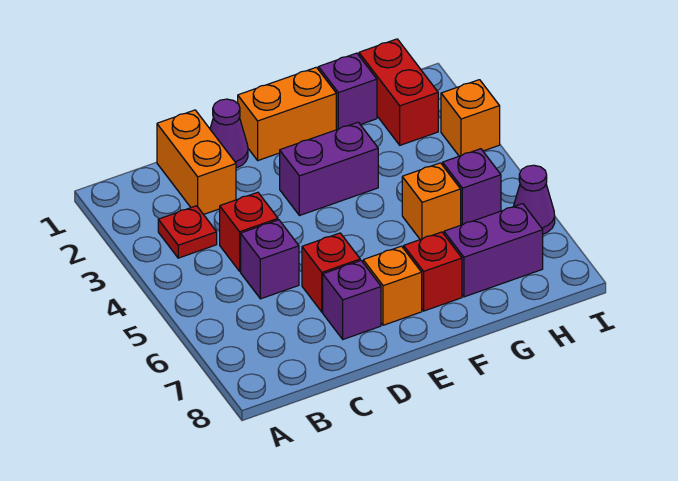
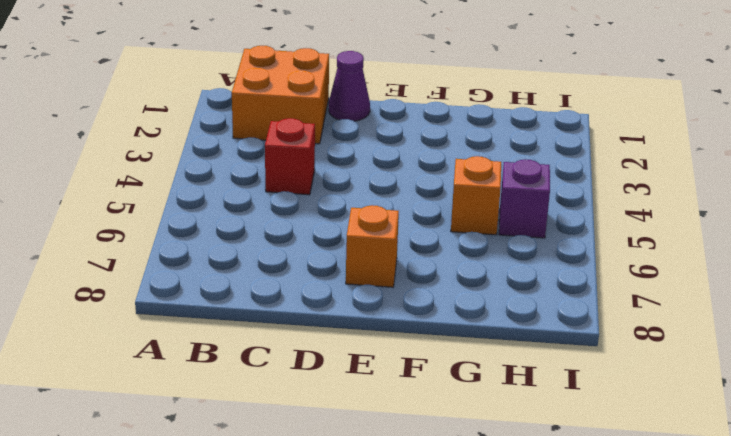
orange 2x2 brick [232,46,329,144] -> orange 1x2 brick [157,110,236,214]
none -> red 1x1 plate [158,206,217,258]
none -> purple 1x1 brick [241,220,299,299]
none -> red 1x1 brick [302,233,360,312]

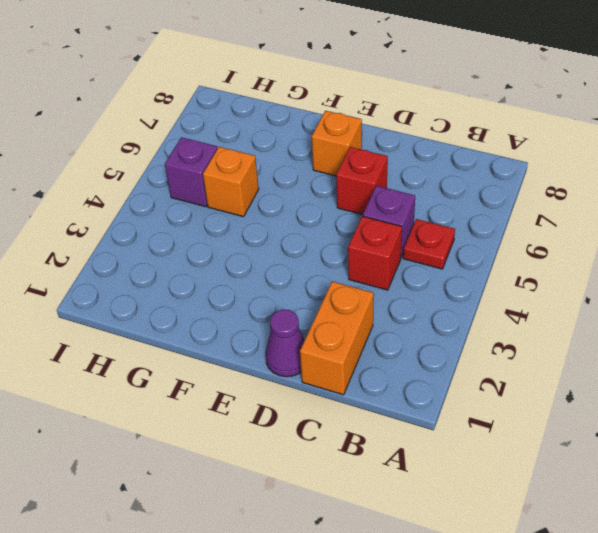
red 1x1 plate [403,219,455,269] -> red 1x1 plate moved to [158,206,217,258]
none -> purple 1x1 brick [323,260,381,339]
none -> orange 1x2 brick [238,67,336,160]
none -> purple 1x2 brick [280,122,378,216]

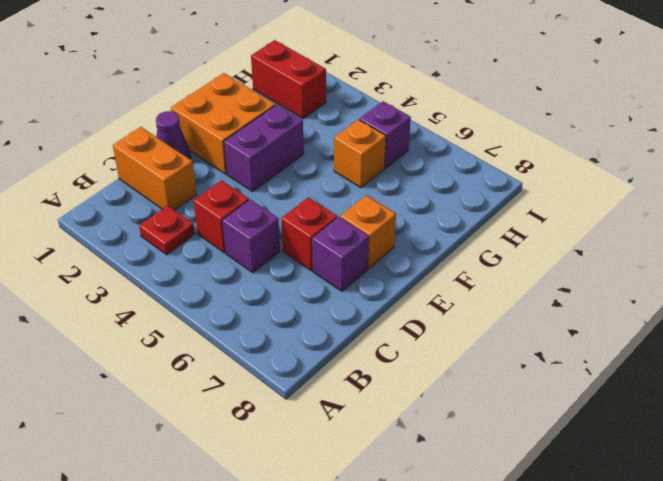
orange 2x2 brick [171,73,275,174] -> orange 1x2 brick [238,67,336,160]
none -> red 1x1 brick [404,232,462,311]
none -> purple 1x1 brick [318,53,377,130]
none -> purple 1x2 brick [444,204,543,297]

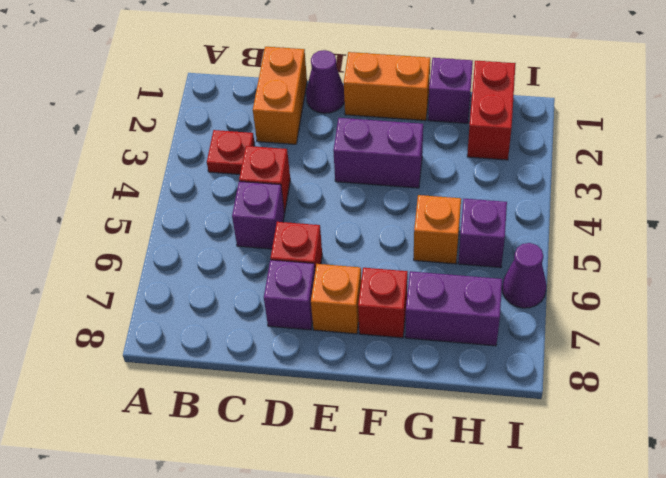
none -> orange 1x1 brick [441,80,500,156]

